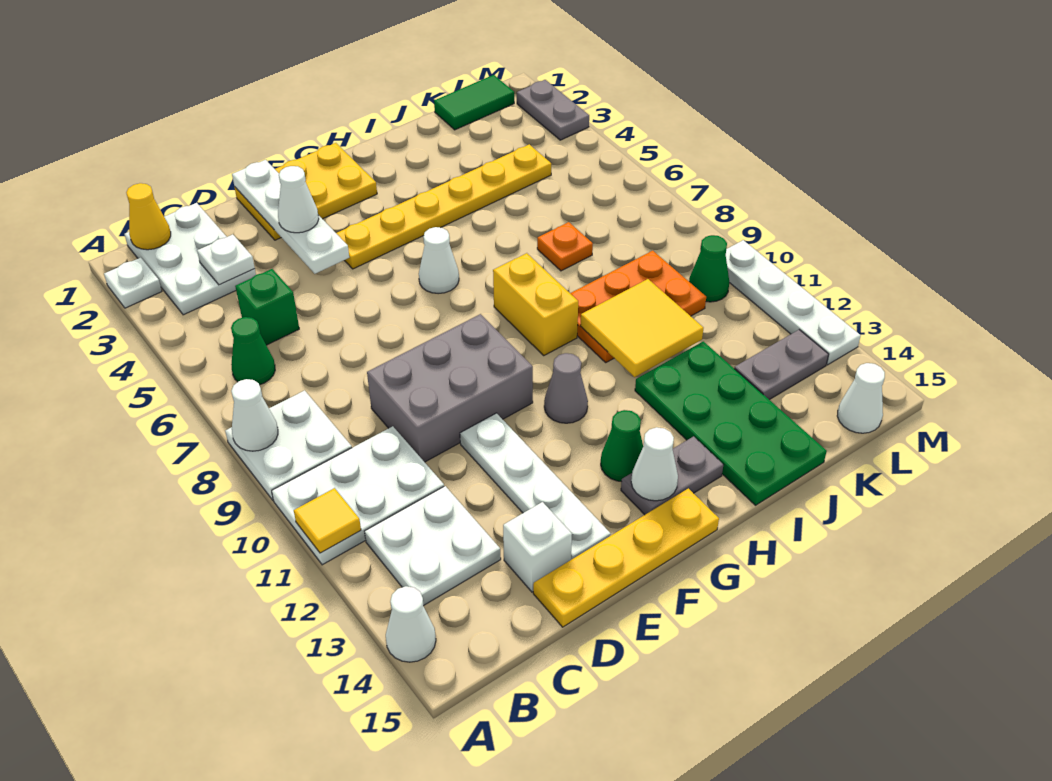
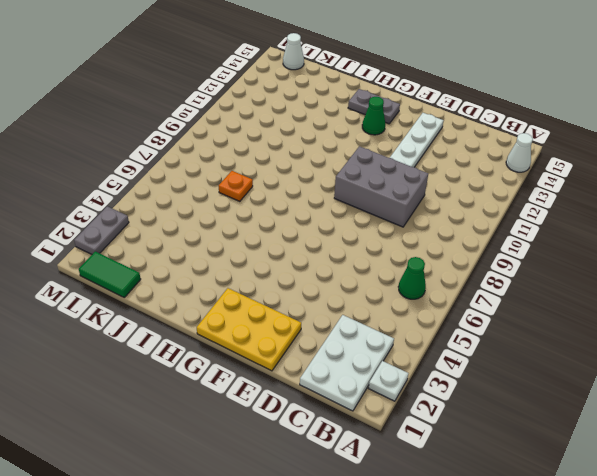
none -> white 2x2 plate [225,390,352,500]
none -> white 2x3 plate [272,426,444,565]
none -> white 2x2 plate [365,486,501,606]
none -> green 1x1 brick [235,269,299,345]

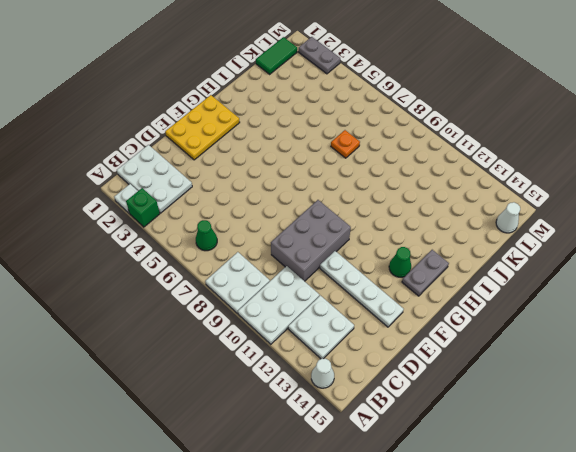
green 1x1 brick [126,188,160,227] -> green 1x1 brick moved to [235,269,299,345]
none -> white 1x1 brick [503,502,572,592]
none -> yellow 1x4 plate [533,488,719,627]
none -> yellow 1x6 plate [336,144,551,269]
none -> white 1x1 cone [419,227,459,294]

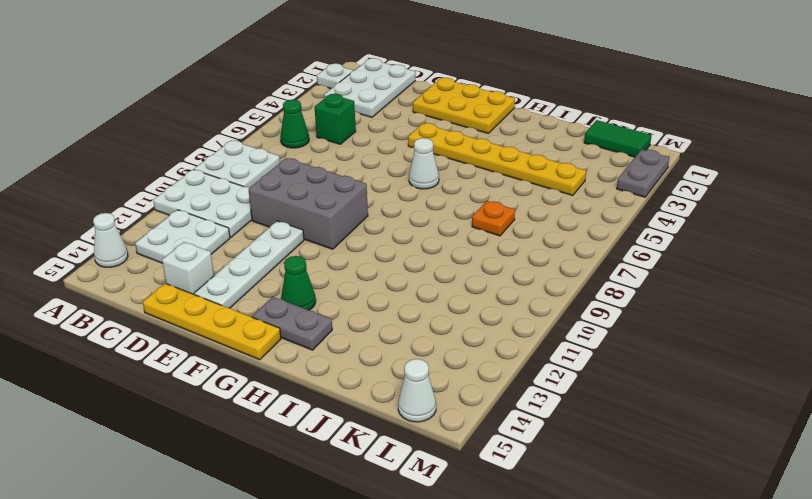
none -> grey 1x1 cone [544,353,588,423]
none -> yellow 1x2 brick [493,253,578,355]
none -> orange 2x3 plate [570,251,706,362]
none -> green 2x4 plate [635,341,827,505]

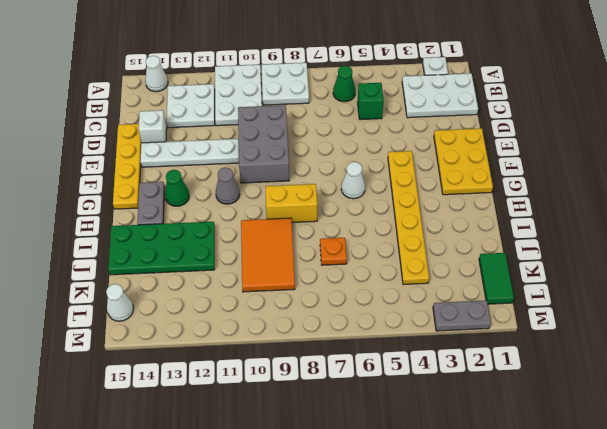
orange 2x3 tile [241,218,295,292] -> orange 2x3 plate [570,251,706,362]
none -> grey 1x2 plate [734,330,829,400]
none -> green 1x1 cone [689,235,729,302]
none -> white 1x4 plate [726,240,861,365]
none -> white 1x1 cone [231,379,278,451]

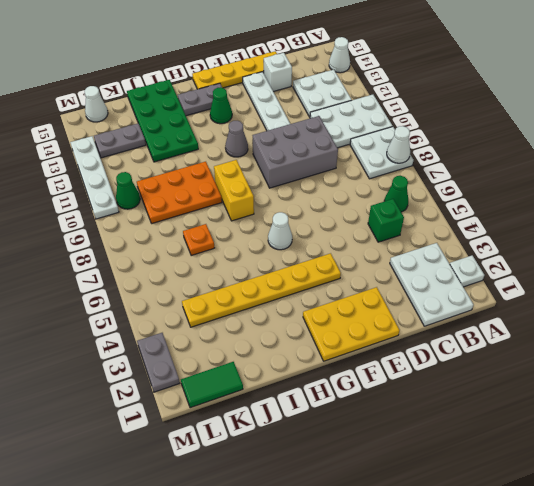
none -> yellow 1x1 tile [294,488,361,553]
none -> yellow 1x1 cone [126,183,171,250]
none -> white 1x1 plate [197,234,255,285]
none -> white 1x4 plate [232,160,349,274]

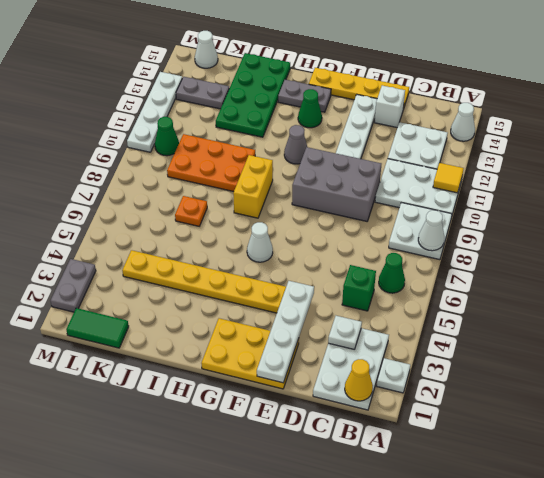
none -> white 1x1 cone [631,427,678,501]
none -> yellow 2x2 tile [580,279,703,377]
none -> white 1x1 cone [278,166,319,233]

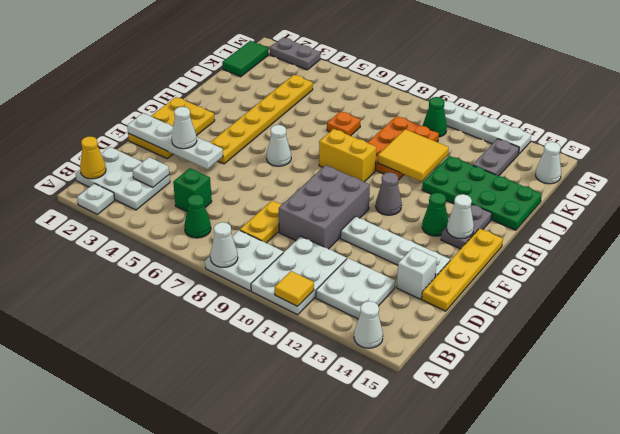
yellow 1x2 plate [240,200,281,243] -> none

